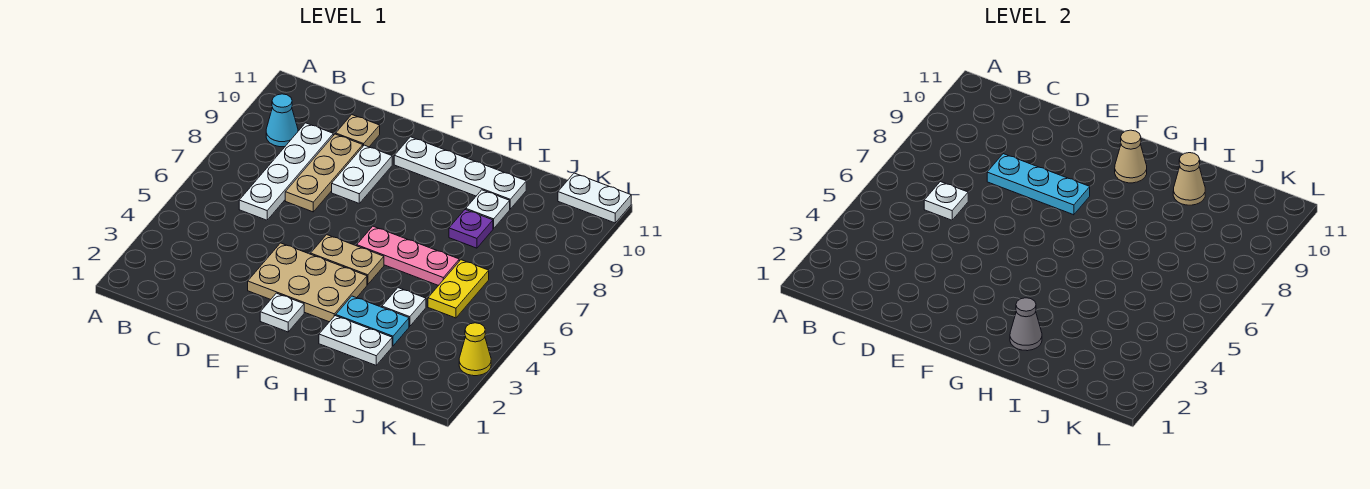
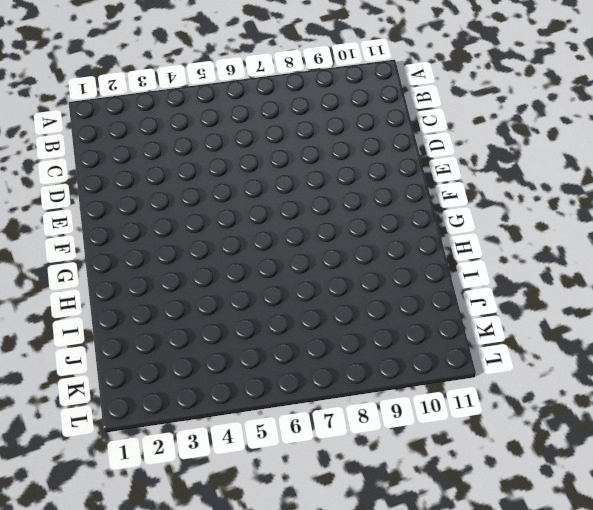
none -> cyan 1x1 cone [266,94,298,147]
none -> white 1x4 plate [239,123,333,220]
none -> tan 1x3 plate [285,134,363,212]

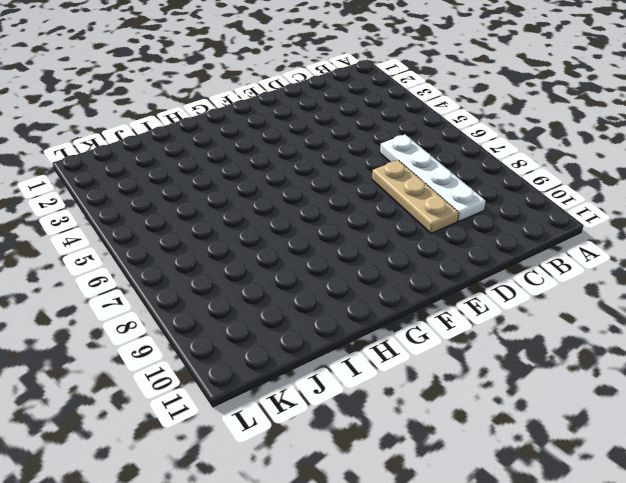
none -> cyan 1x1 cone [266,94,298,147]
none -> tan 1x1 plate [336,115,380,147]
none -> tan 2x3 plate [248,243,367,322]

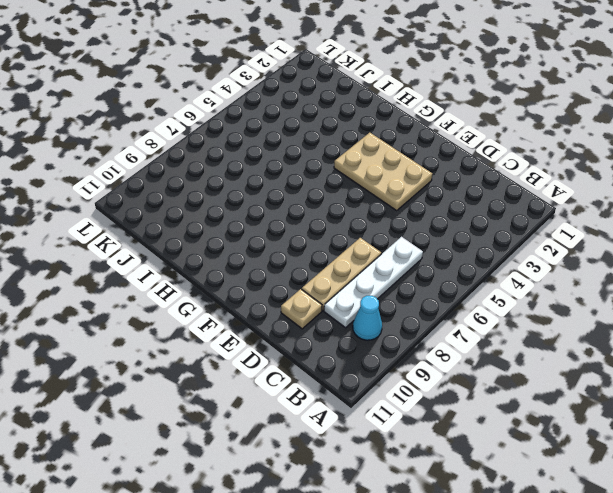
none -> white 1x2 plate [332,145,392,203]
none -> white 1x1 plate [260,293,304,332]
none -> tan 1x2 plate [311,235,384,285]

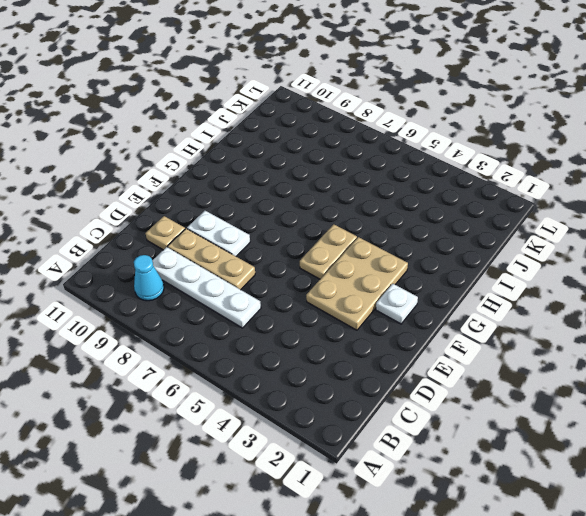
none -> white 1x4 plate [394,137,526,209]
none -> pink 1x3 plate [357,226,459,286]
none -> white 1x2 plate [319,316,392,365]

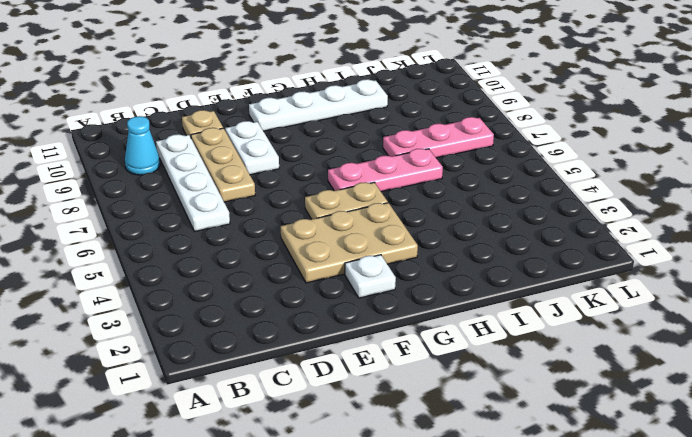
pink 1x3 plate [383,117,494,158] -> none
none -> white 1x2 plate [319,316,392,365]
none -> cyan 1x2 plate [336,296,409,346]
none -> white 1x1 plate [382,288,426,326]

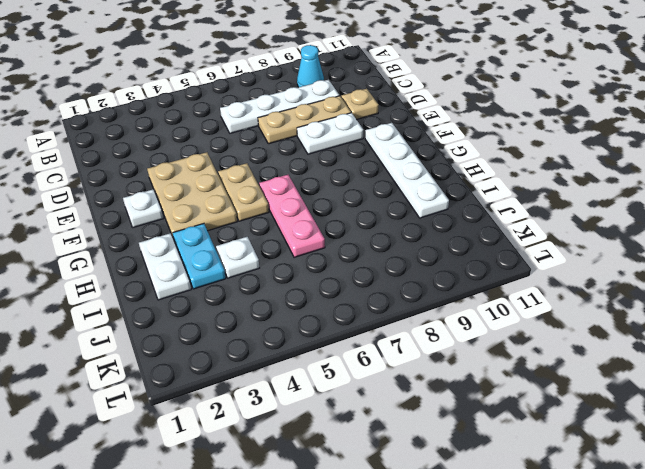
none -> purple 1x1 plate [449,209,493,248]
none -> white 1x1 plate [466,190,510,229]
none -> yellow 1x2 plate [428,260,489,318]

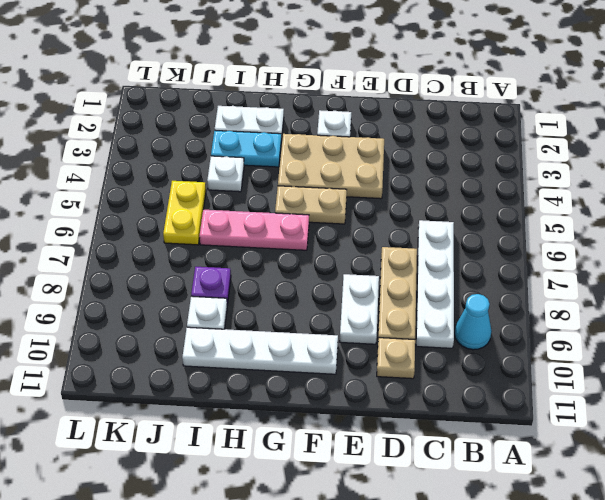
none -> white 1x2 plate [558,173,631,223]
none -> yellow 1x1 cone [459,323,491,376]
none -> white 1x1 plate [924,182,968,220]

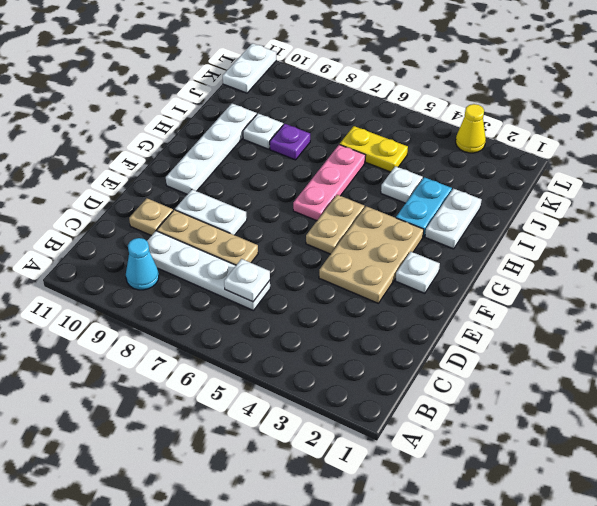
none -> cyan 1x3 plate [987,154,1090,215]
none -> tan 1x1 cone [1115,130,1147,183]
none -> grey 1x1 cone [1010,298,1042,351]

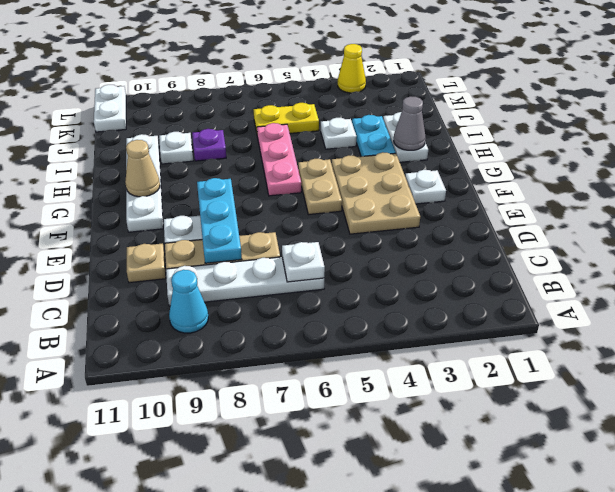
none -> tan 1x1 cone [1173,153,1205,205]

